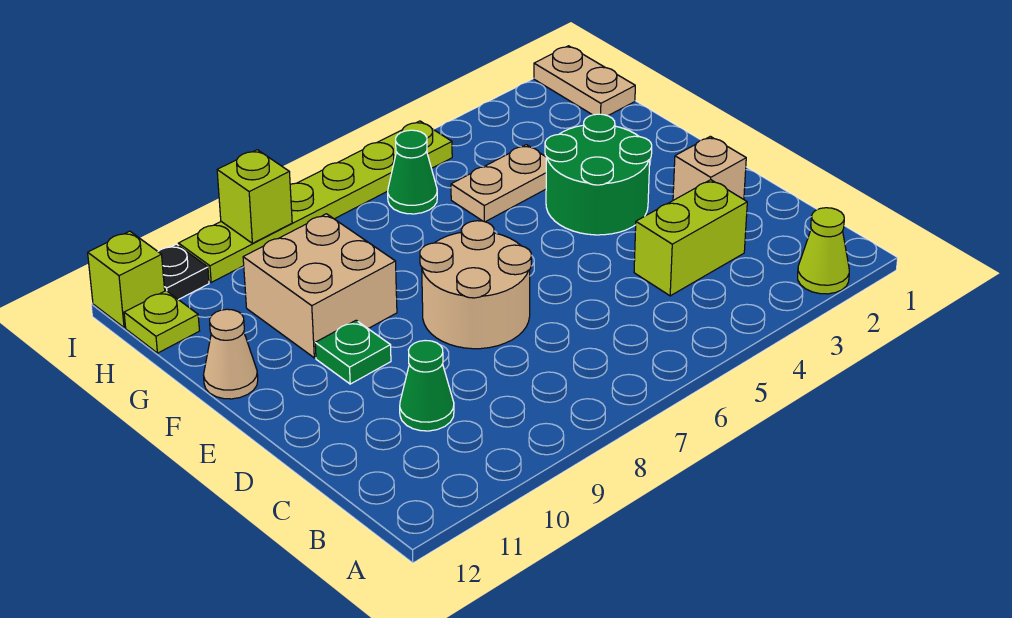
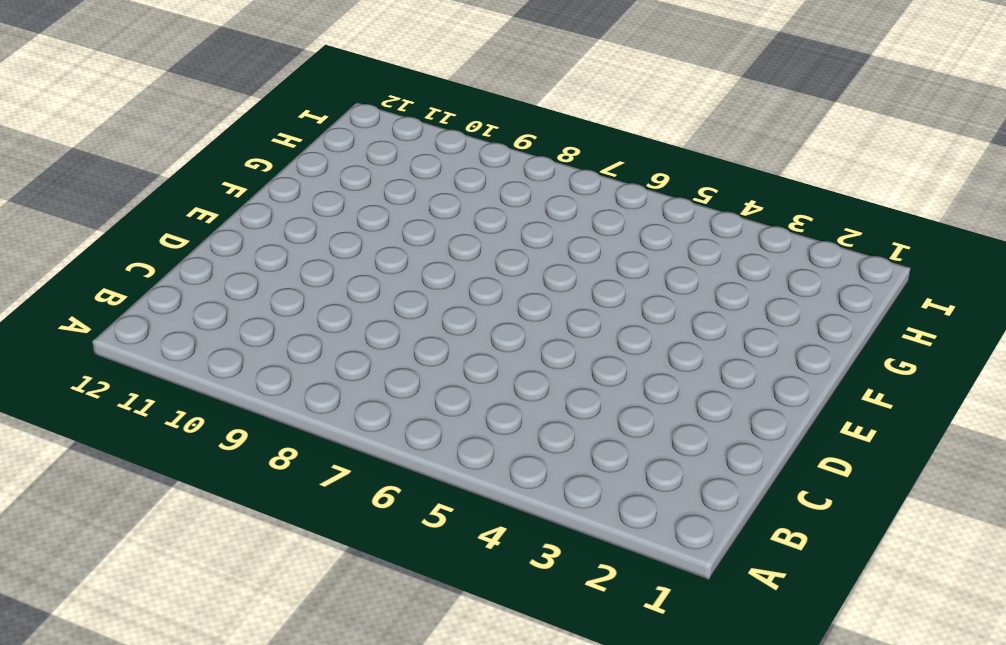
none -> lime 1x1 cone [798,208,849,294]
none -> lime 1x2 brick [634,180,747,296]
none -> green 1x1 cone [400,340,454,431]

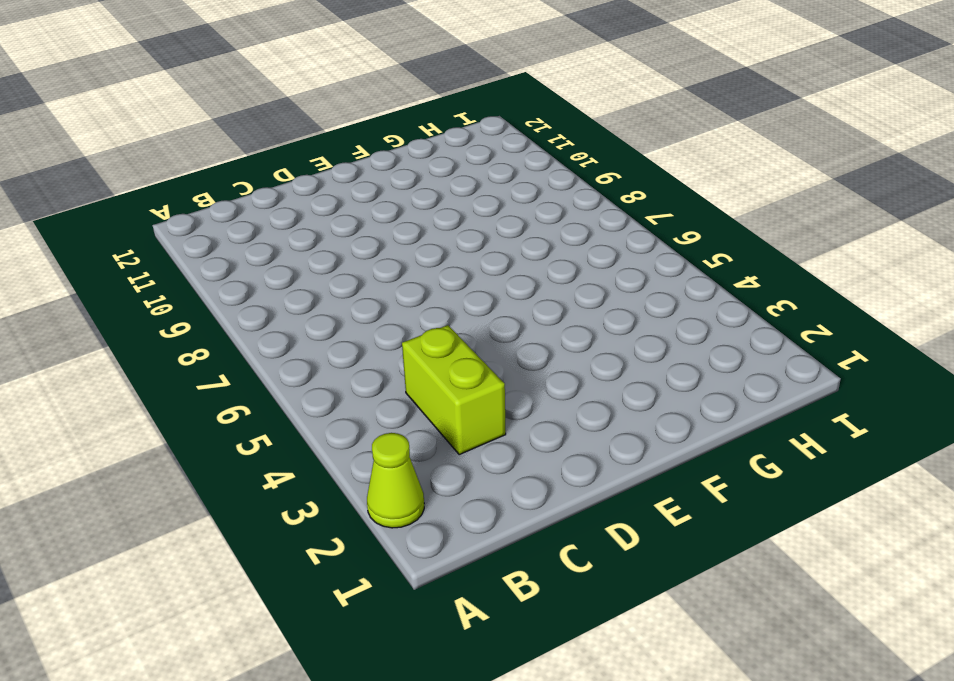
none -> green 1x1 cone [400,340,454,431]
none -> tan 1x1 brick [673,136,746,200]
none -> tan 2x2 round brick [420,221,531,349]

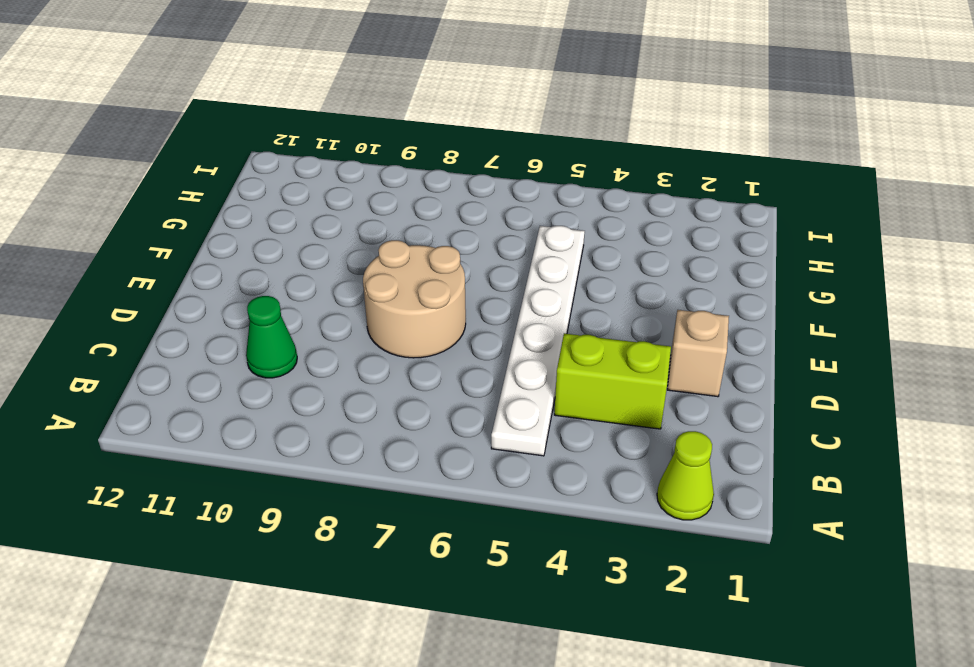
white 1x6 plate [491,226,585,456] -> tan 1x2 plate [451,145,546,222]
none -> green 2x2 round brick [545,114,652,235]
none -> green 1x1 plate [315,320,391,384]
none -> tan 2x2 brick [243,214,397,358]

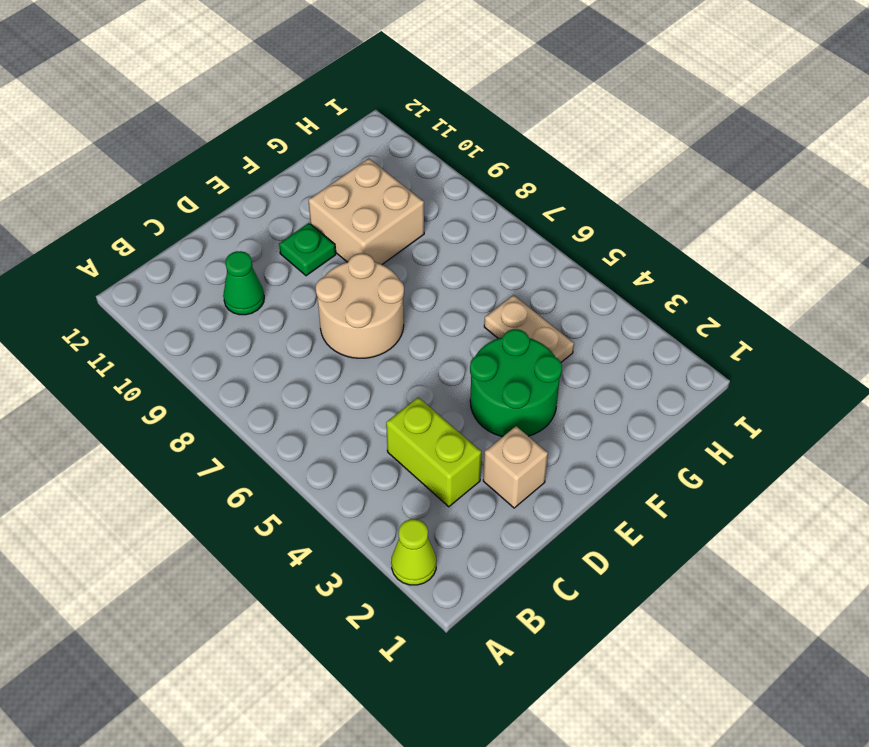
none -> tan 1x1 cone [204,309,258,399]
none -> tan 1x2 plate [534,46,635,116]
none -> green 1x1 cone [388,130,437,214]

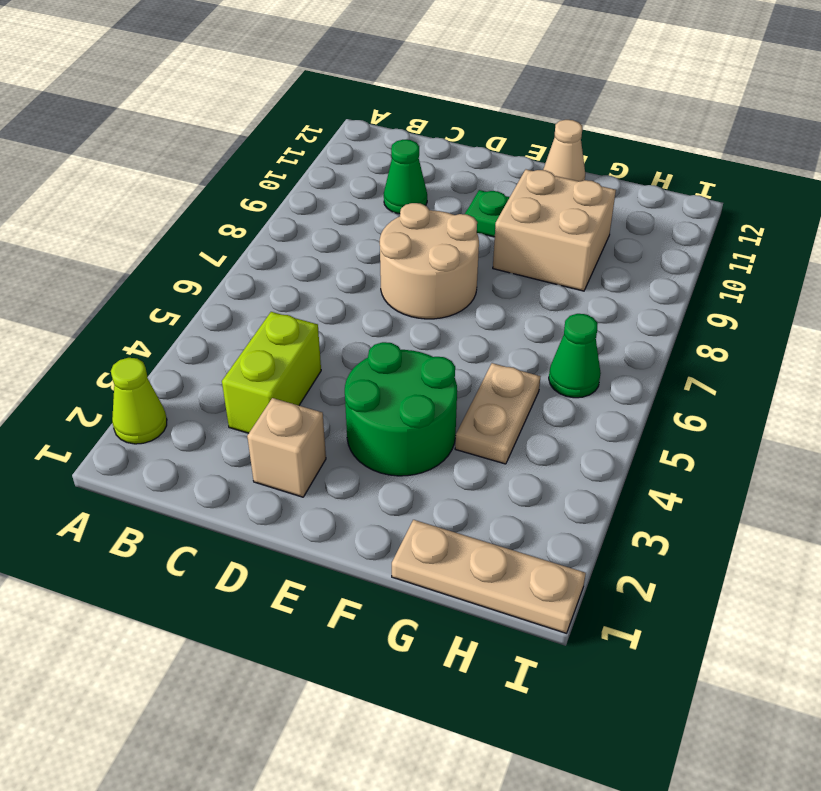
tan 1x3 plate [392,520,586,633] -> tan 1x2 plate [534,46,635,116]
none -> lime 1x1 plate [124,291,199,353]
none -> lime 1x6 plate [178,121,452,282]
none -> black 1x1 plate [158,244,209,300]

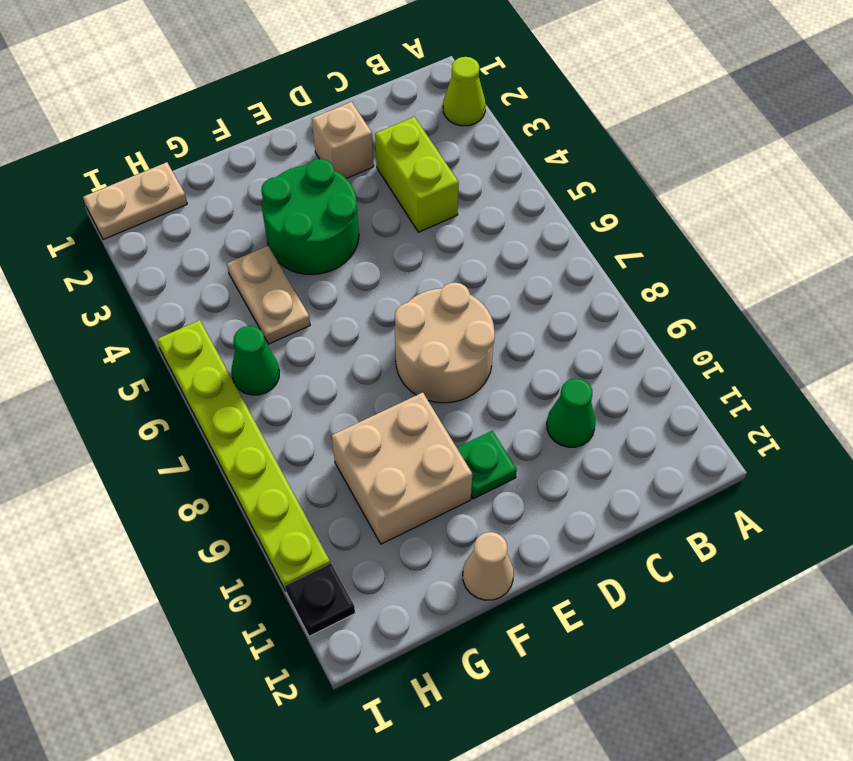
none -> lime 1x1 plate [124,291,199,353]
none -> lime 1x1 brick [88,231,165,328]
none -> lime 1x1 brick [217,150,292,243]

